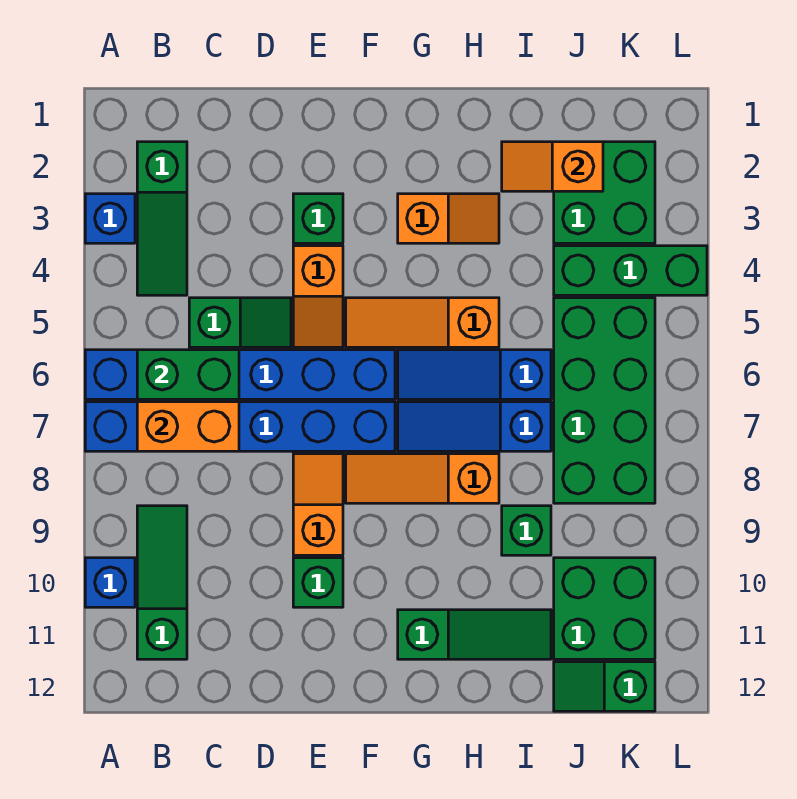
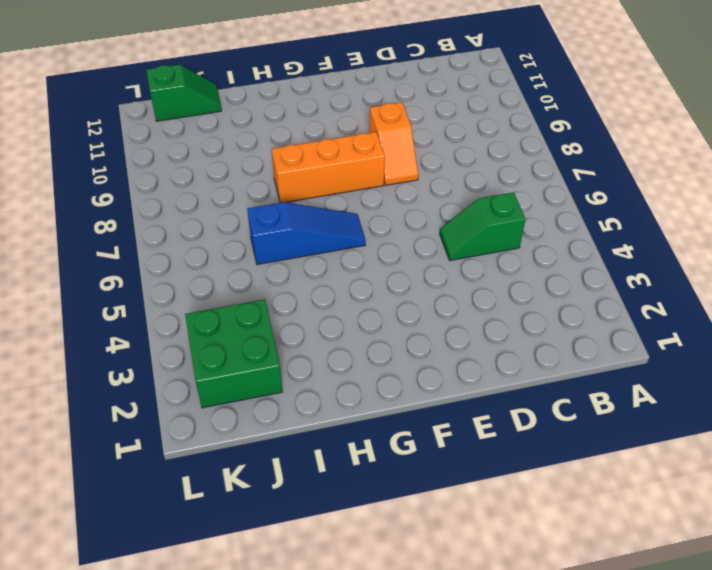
orange 1x3 brick [272,132,385,203] -> orange 1x3 slope [346,454,499,503]
none -> blue 1x1 brick [85,194,135,243]
none -> blue 1x6 brick [85,350,395,399]
none -> blue 1x6 brick [85,402,395,451]

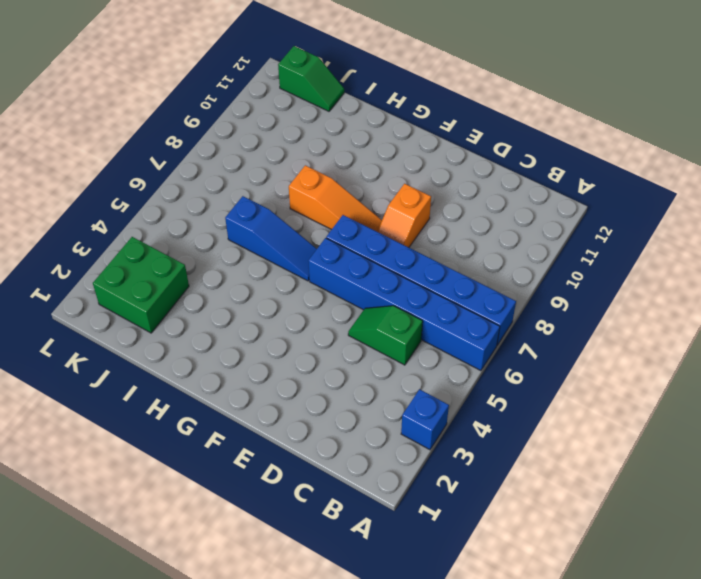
none -> blue 1x1 brick [85,558,135,607]
none -> green 1x3 slope [137,142,187,295]
none -> green 1x3 slope [137,506,187,659]

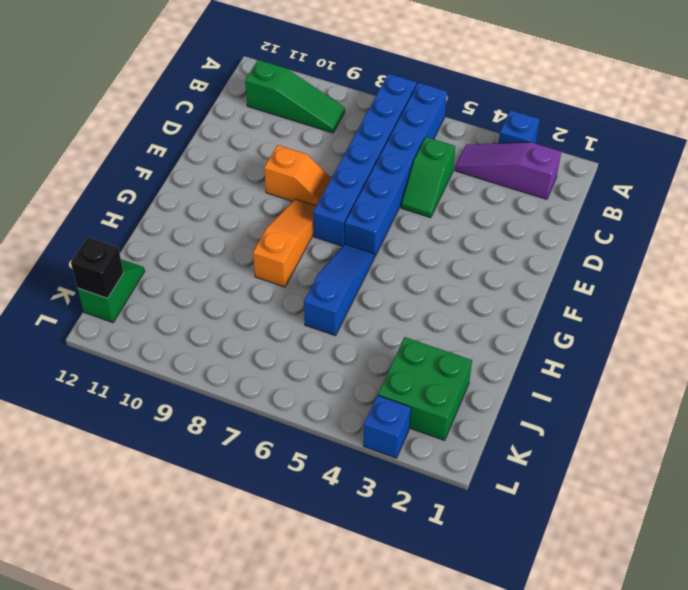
purple 1x3 slope [455,142,561,199] -> green 1x3 slope [137,142,187,295]
black 1x1 brick [71,237,124,298] -> none
blue 1x1 brick [363,395,411,458] -> blue 1x1 brick moved to [85,558,135,607]
none -> green 1x1 brick [293,194,343,243]
none -> orange 1x2 slope [293,246,343,347]
none -> green 1x1 brick [293,558,343,607]

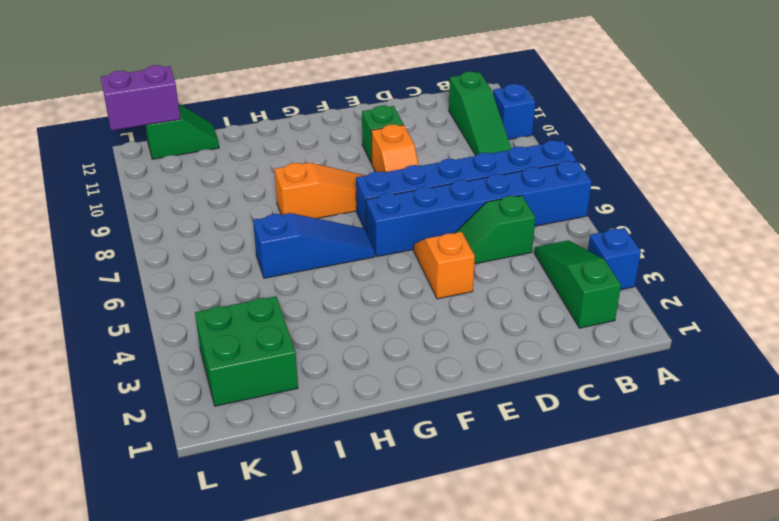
purple 1x2 brick [101,65,180,130] -> none
none -> green 1x1 brick [293,194,343,243]
none -> orange 1x3 slope [346,298,499,347]
none -> orange 1x2 slope [398,194,499,243]

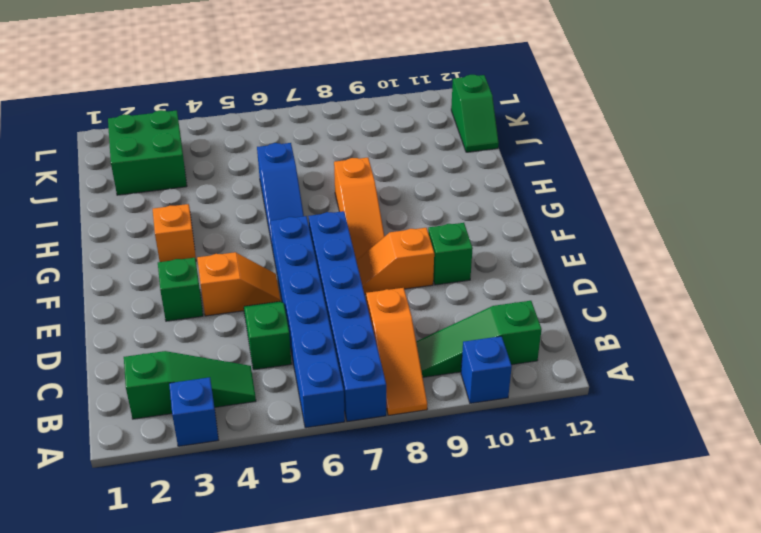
orange 1x3 slope [366,288,427,415] -> orange 1x3 slope moved to [346,298,499,347]
none -> blue 1x3 slope [398,402,551,451]
none -> green 1x3 slope [398,610,551,659]
none -> green 1x1 brick [502,506,551,555]

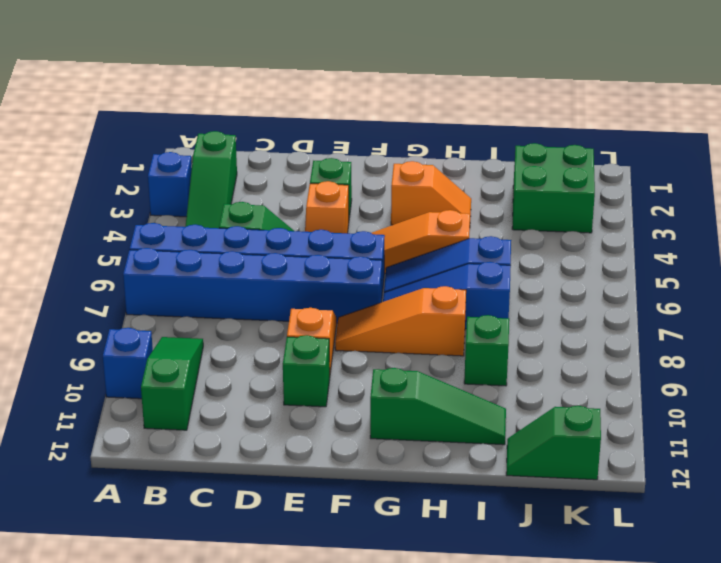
none -> green 1x3 brick [554,246,707,295]
none -> green 2x4 brick [554,298,655,503]
none -> green 2x2 brick [554,558,655,659]

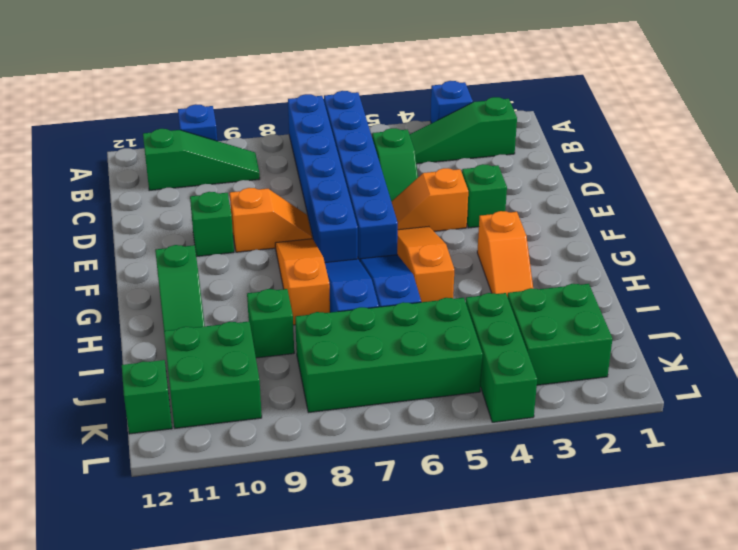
none -> green 1x2 brick [137,350,239,399]
none -> orange 1x2 brick [137,402,239,451]
none -> orange 1x2 slope [502,142,603,191]

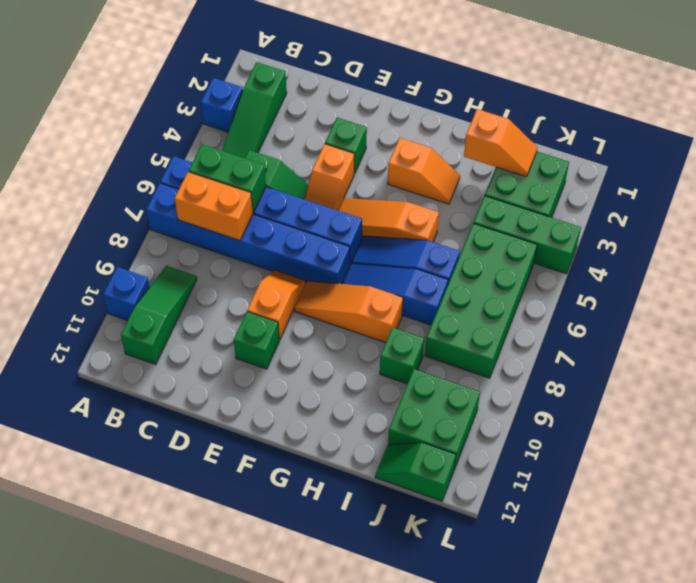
orange 1x2 slope [464,109,538,177] -> orange 1x2 slope turned to [502,142,603,191]
none -> green 1x3 slope [398,610,551,659]

